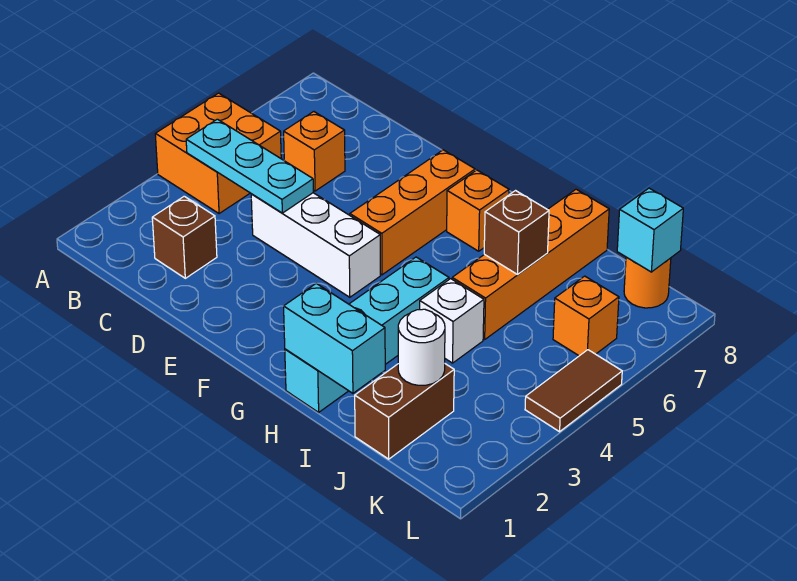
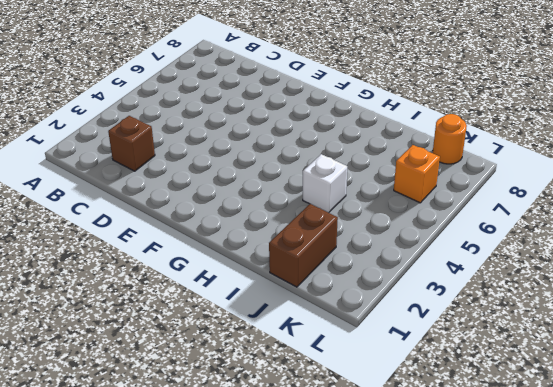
none -> orange 2x2 brick [155,93,281,214]
none -> orange 1x1 brick [284,111,345,191]
none -> white 1x3 brick [251,193,380,297]

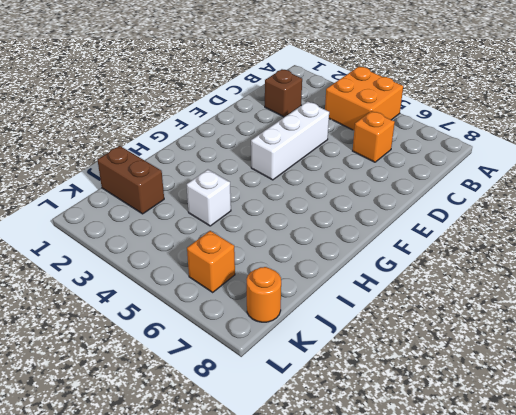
none -> orange 1x3 brick [350,150,475,275]
none -> orange 1x1 brick [447,170,509,251]
none -> cyan 1x4 brick [285,257,449,412]

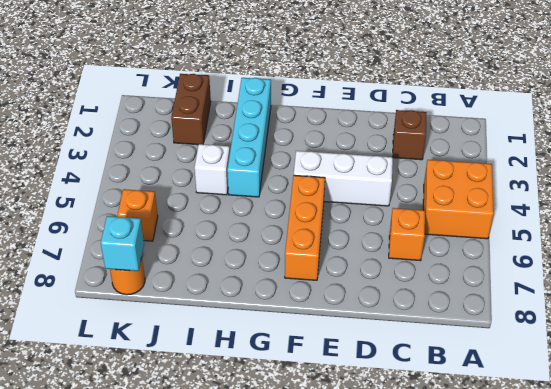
none -> orange 1x1 brick [447,170,509,251]
none -> orange 1x4 brick [452,189,609,340]
none -> brown 1x2 tile [525,350,622,432]

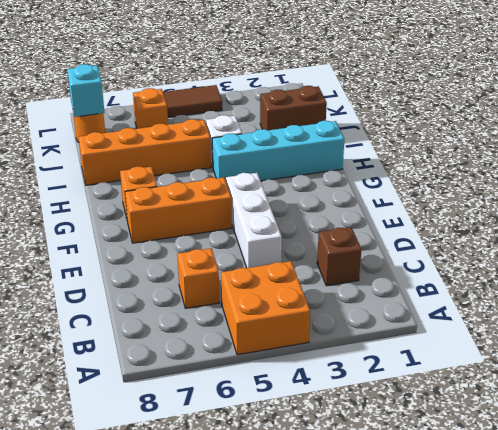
none -> cyan 1x3 plate [186,119,313,213]
none -> cyan 1x2 brick [284,283,385,393]
none -> brown 1x1 brick [484,191,549,274]

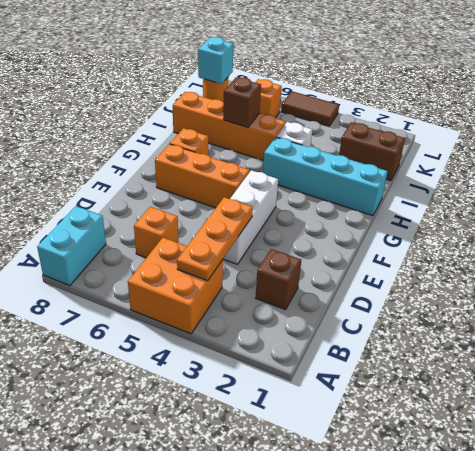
cyan 1x2 brick [37,206,106,286] -> cyan 1x2 brick moved to [284,283,385,393]
orange 1x3 plate [177,197,253,281] -> cyan 1x3 plate [186,119,313,213]
none -> white 1x1 round brick [398,309,445,385]

